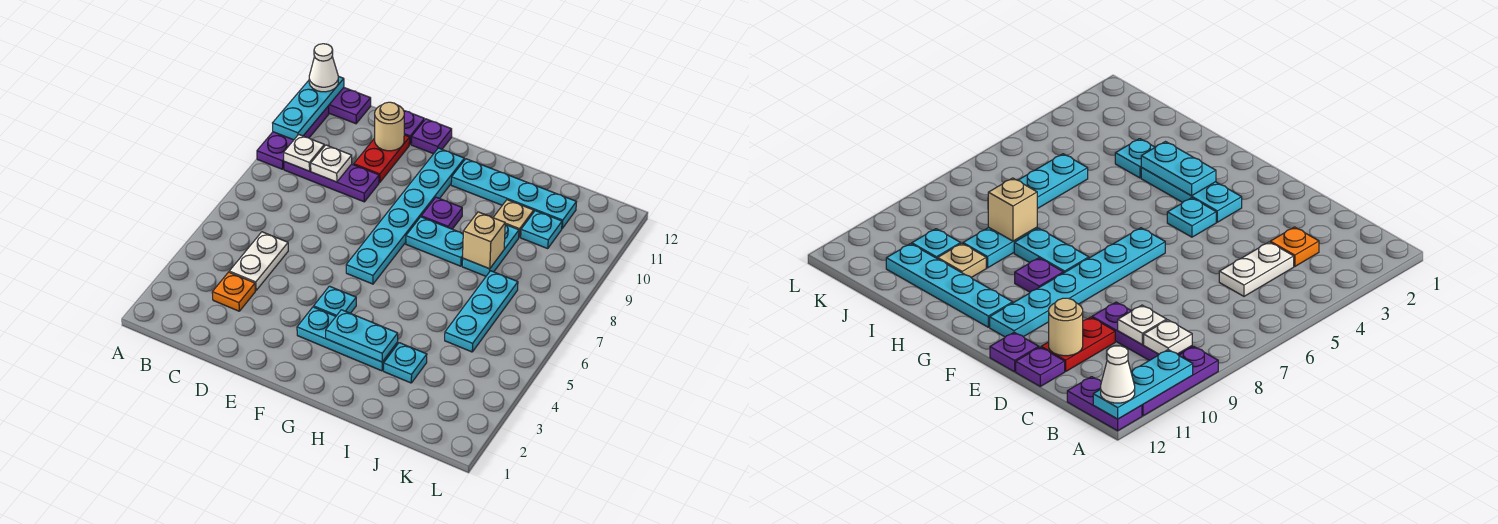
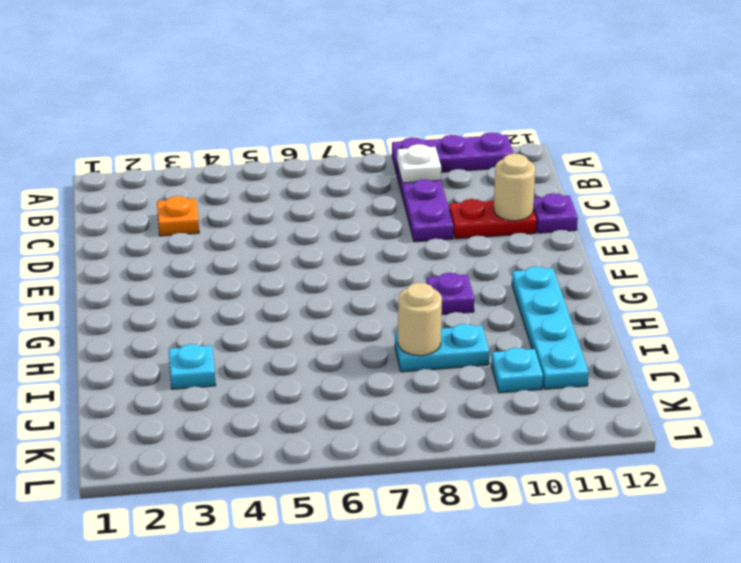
tan 1x1 round brick [398,283,442,356] -> tan 1x1 brick [463,212,505,269]
none -> purple 1x2 plate [329,88,371,124]
none -> white 1x2 plate [229,232,288,290]
none -> purple 1x1 plate [411,119,452,154]

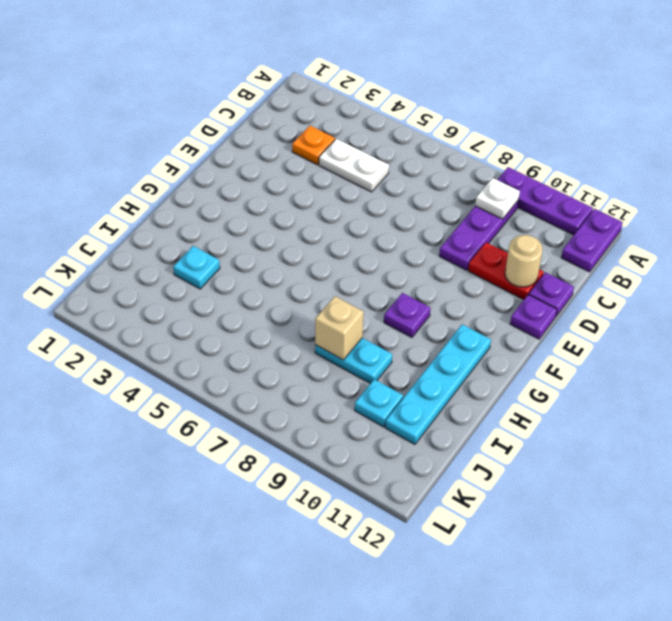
none -> cyan 1x3 plate [297,307,398,371]
none -> cyan 1x1 plate [314,286,356,316]
none -> cyan 1x6 plate [346,148,464,284]

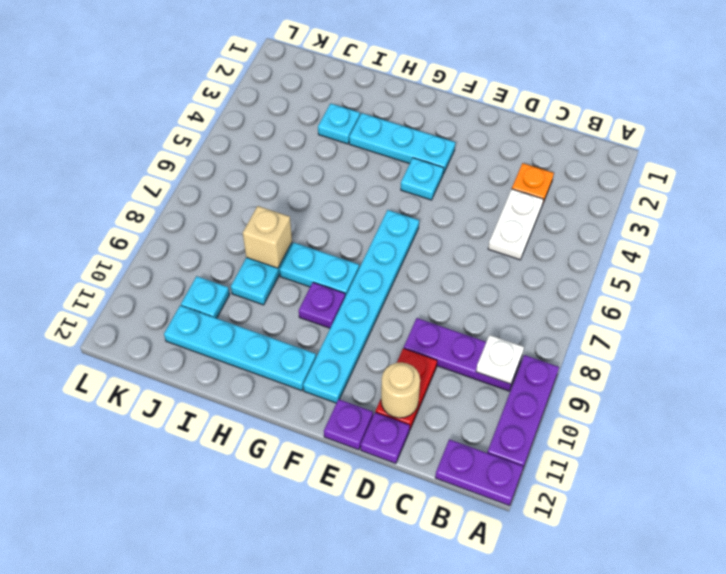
none -> tan 1x1 plate [493,200,534,237]
none -> cyan 1x3 plate [445,271,518,352]
none -> cyan 1x3 plate [273,76,344,140]

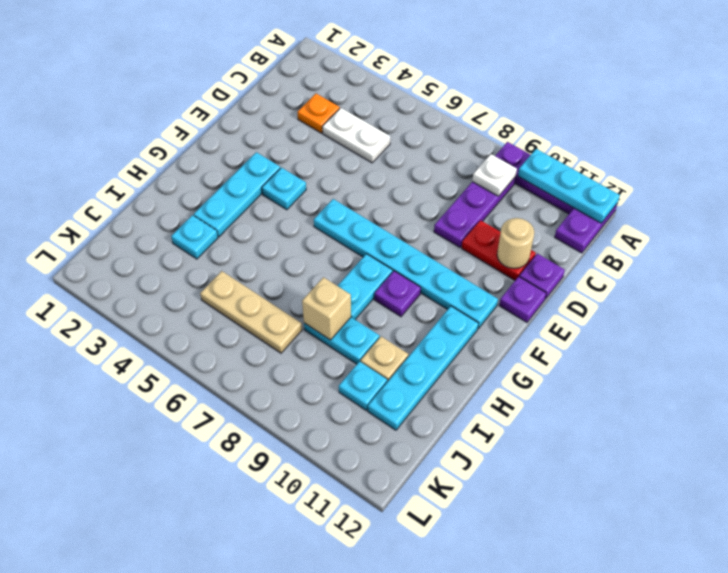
tan 1x3 plate [200,271,302,353] -> cyan 1x3 plate [445,271,518,352]
none -> white 1x1 plate [311,145,352,182]
none -> cyan 1x2 plate [326,310,398,362]
none -> white 1x1 cone [309,44,338,92]

